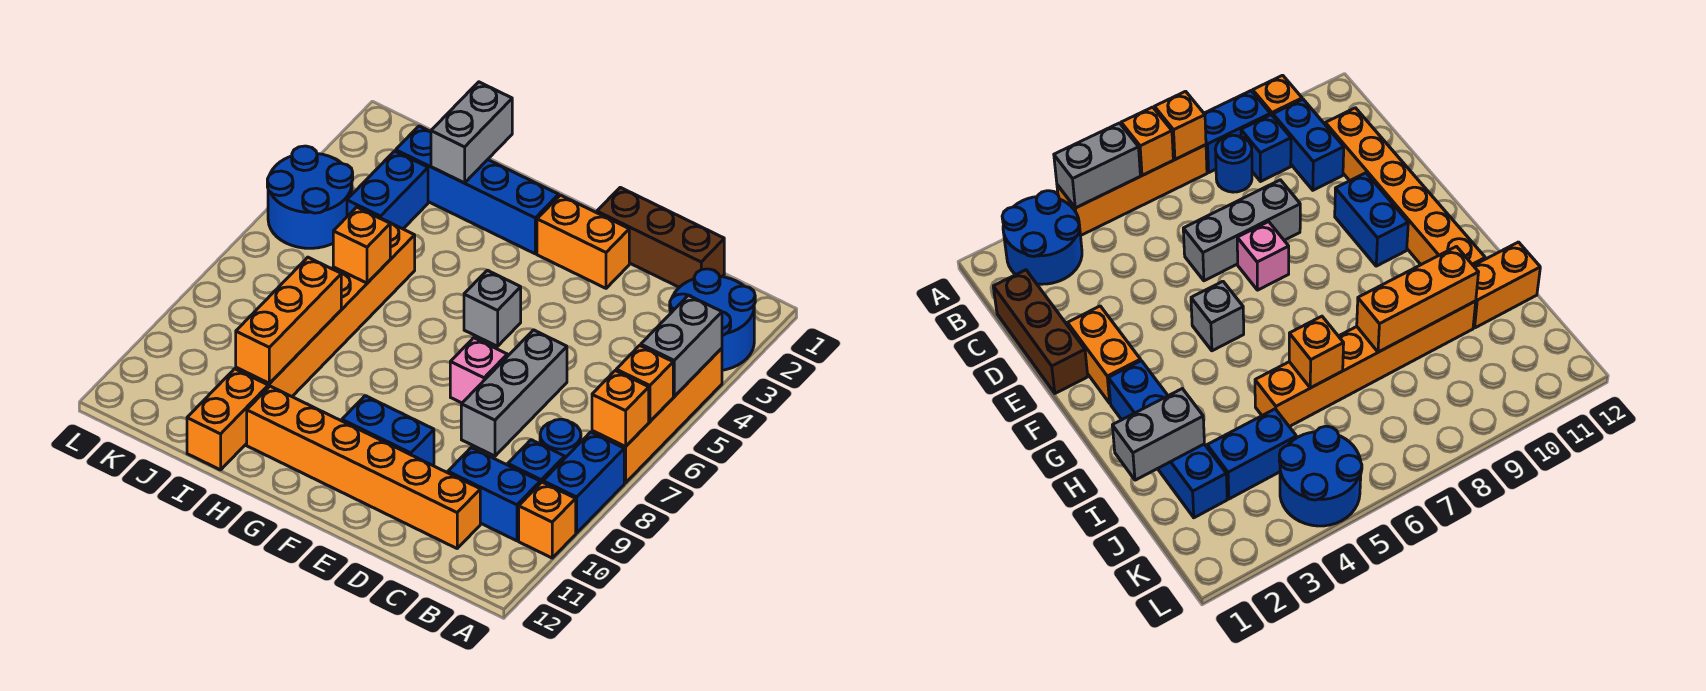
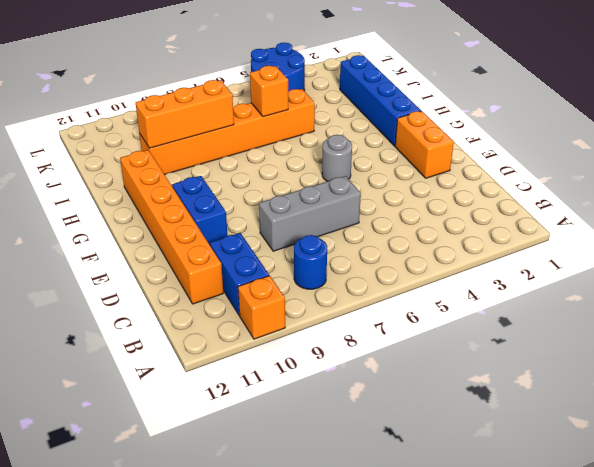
grey 1x1 round brick [322,135,352,181] -> grey 1x1 brick [464,270,521,346]
none -> blue 2x2 round brick [670,269,755,370]
none -> orange 1x4 brick [592,348,722,483]
none -> blue 1x2 brick [543,432,624,533]

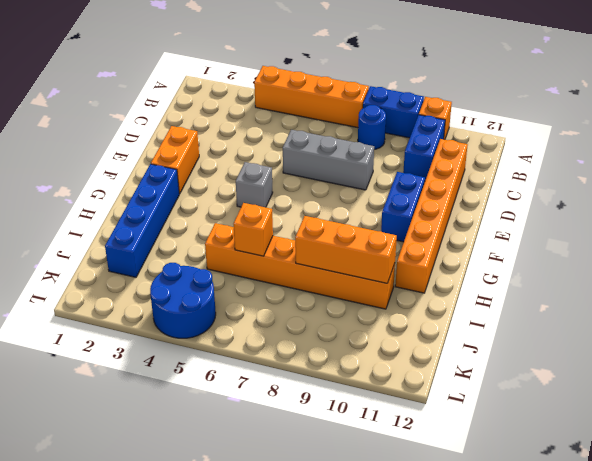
none -> blue 2x2 round brick [670,269,755,370]
none -> blue 1x1 brick [508,440,565,483]
none -> brown 1x3 brick [597,187,724,287]

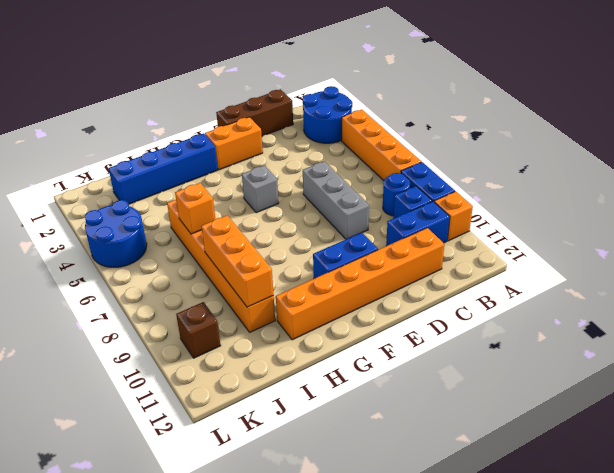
brown 1x1 brick [176,302,221,358] -> none
none -> pink 1x1 brick [450,338,507,403]
none -> orange 1x2 brick [187,369,268,470]
none -> blue 1x2 brick [347,151,428,229]

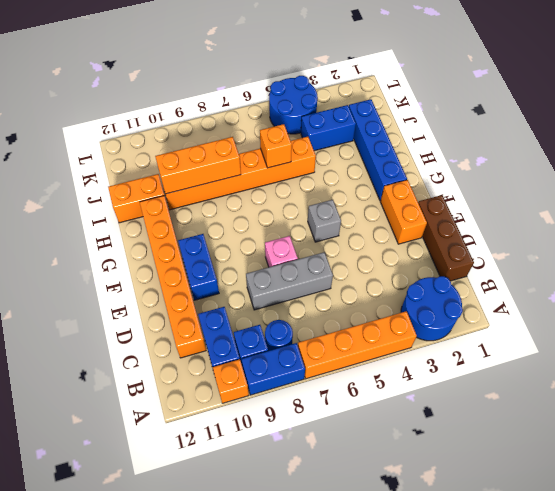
none -> grey 1x2 brick [641,295,722,396]
none -> orange 1x1 brick [616,345,673,421]
none -> orange 1x1 brick [592,371,649,447]

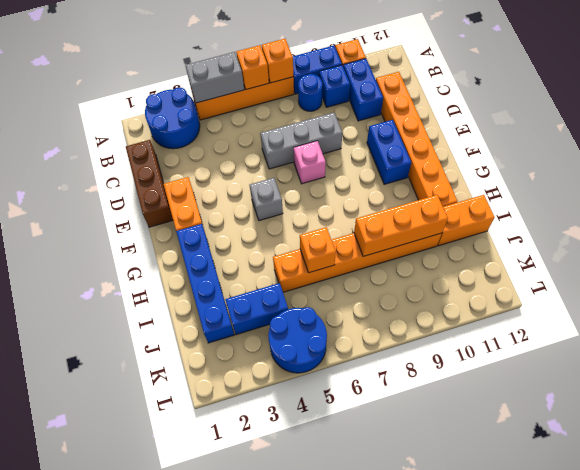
none -> grey 1x2 brick [431,82,512,183]

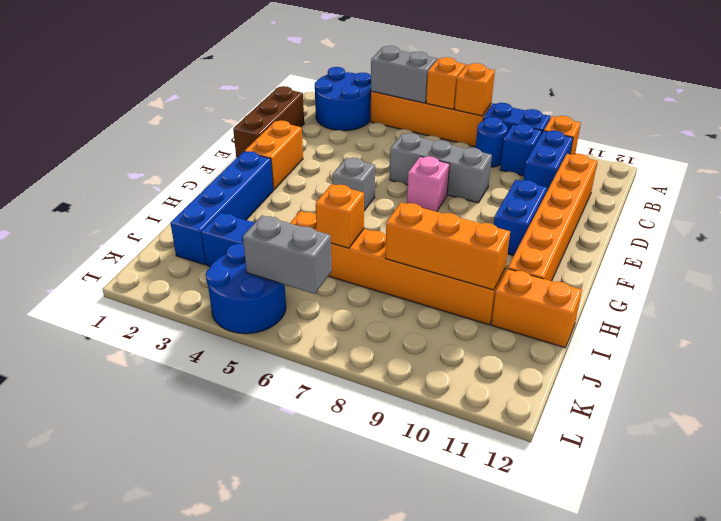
grey 1x2 brick [243,215,332,294] -> grey 1x2 brick moved to [431,82,512,183]

